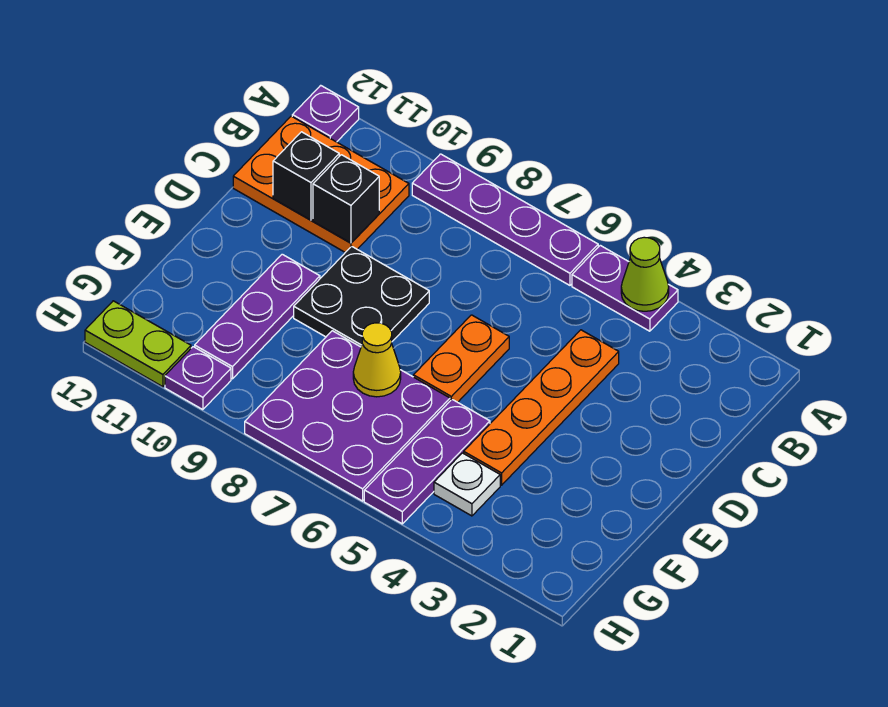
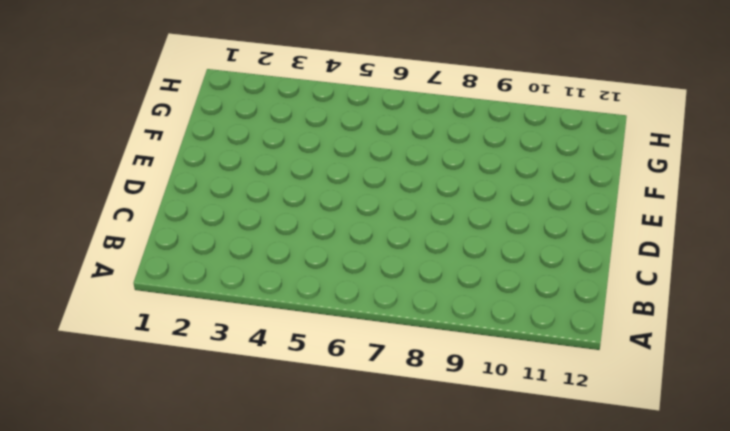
none -> purple 1x2 plate [572,245,678,331]
none -> purple 1x4 plate [412,154,598,285]
none -> purple 1x1 plate [292,85,359,142]

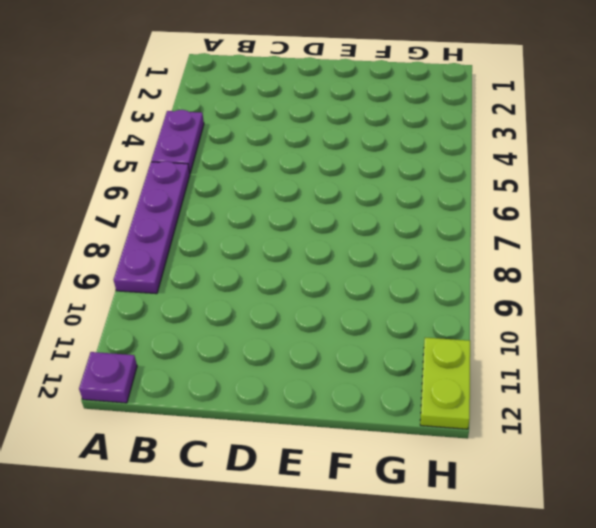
none -> orange 2x3 plate [233,116,409,252]
none -> orange 1x4 plate [464,330,619,485]
none -> orange 1x2 plate [413,315,509,402]

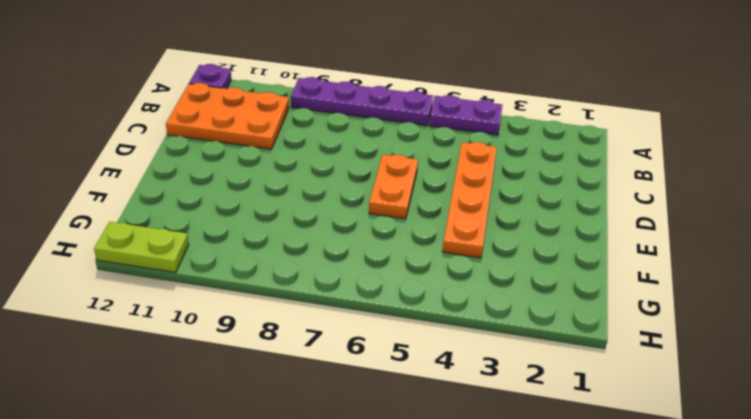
none -> black 2x2 plate [294,246,429,347]
none -> purple 1x3 plate [195,254,320,379]
none -> purple 1x3 plate [364,399,490,524]

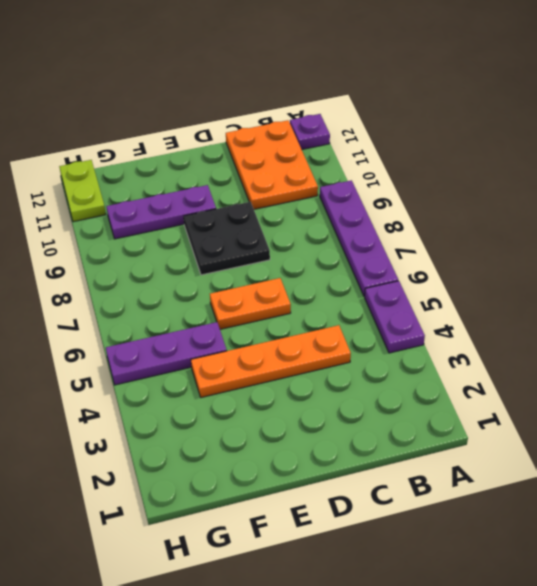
none -> purple 3x3 plate [245,331,450,501]
none -> white 1x1 plate [434,453,500,516]
none -> purple 1x1 plate [165,347,231,410]

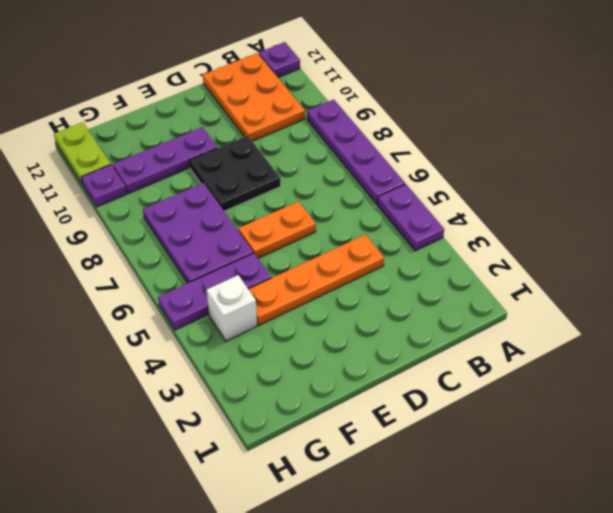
purple 2x3 plate [143,183,253,283] -> purple 3x3 plate [245,331,450,501]
white 1x1 brick [206,275,257,341] -> white 1x1 plate [434,453,500,516]
none -> lime 1x1 cone [621,237,669,311]
none -> black 1x1 brick [313,155,379,243]
none -> black 1x1 brick [273,132,339,220]

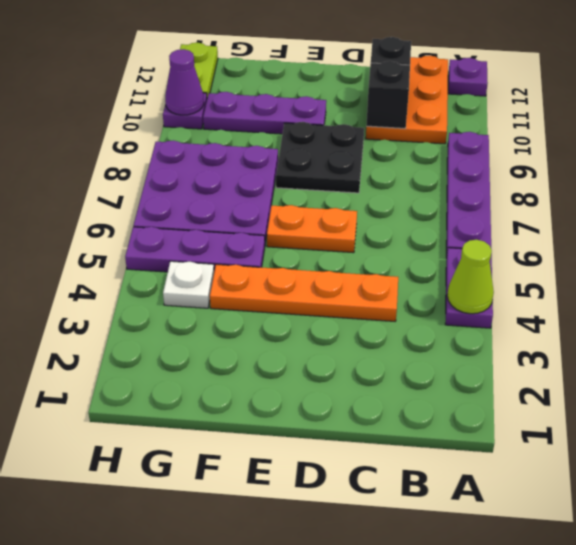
purple 1x1 cone [165,49,204,115] -> none
none -> yellow 1x1 cone [353,323,401,397]

